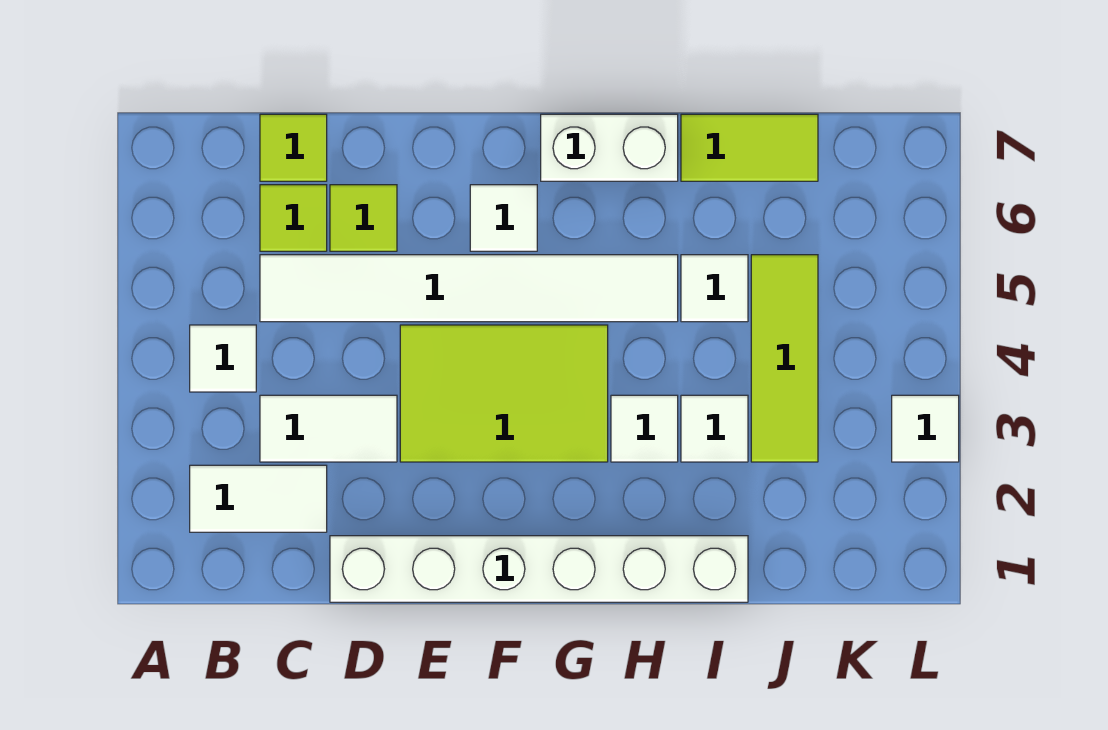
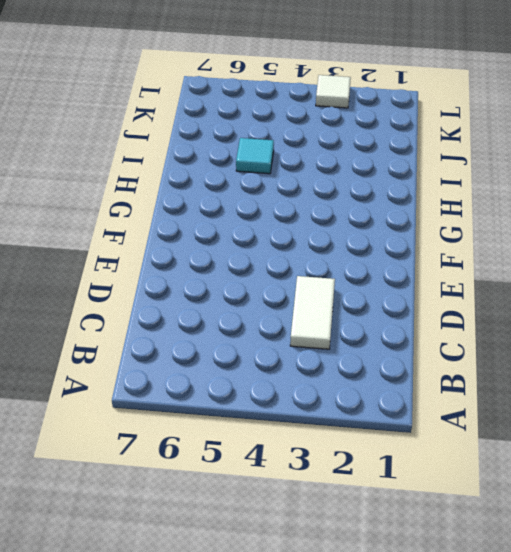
cyan 1x1 tile [236,138,274,174] -> white 1x1 tile [681,255,748,322]
none -> white 1x2 tile [190,465,327,532]
none -> white 1x1 tile [190,325,256,392]
none -> white 1x6 tile [260,255,678,322]

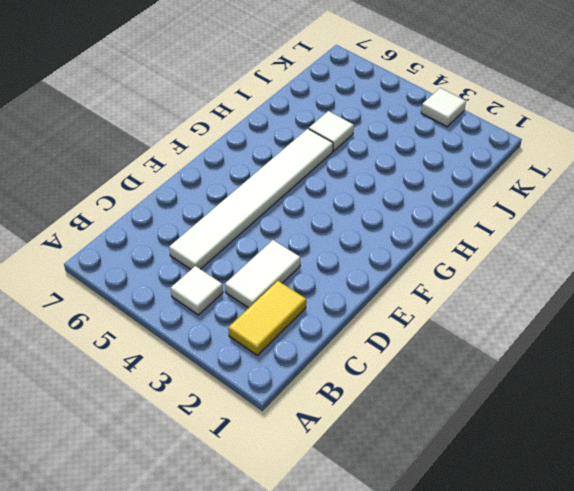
yellow 1x2 tile [228,281,306,355] -> white 1x2 tile [190,465,327,532]
none -> lime 1x1 tile [260,185,327,251]
none -> lime 1x1 tile [260,114,327,181]
none -> white 1x6 brick [330,536,748,602]

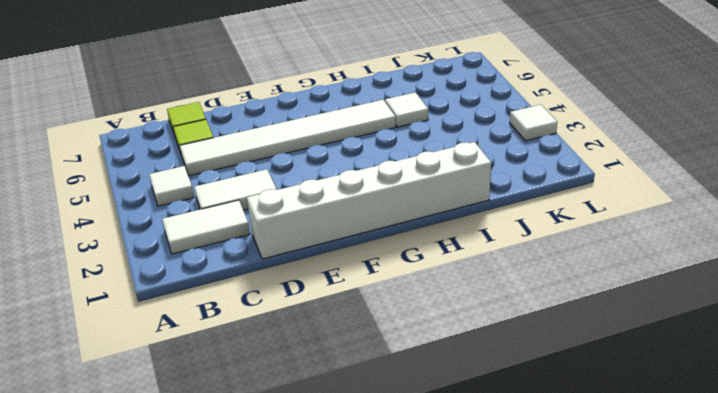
none -> lime 1x1 tile [330,185,397,251]
none -> lime 2x3 tile [400,325,608,462]
none -> white 1x1 tile [470,185,537,251]

